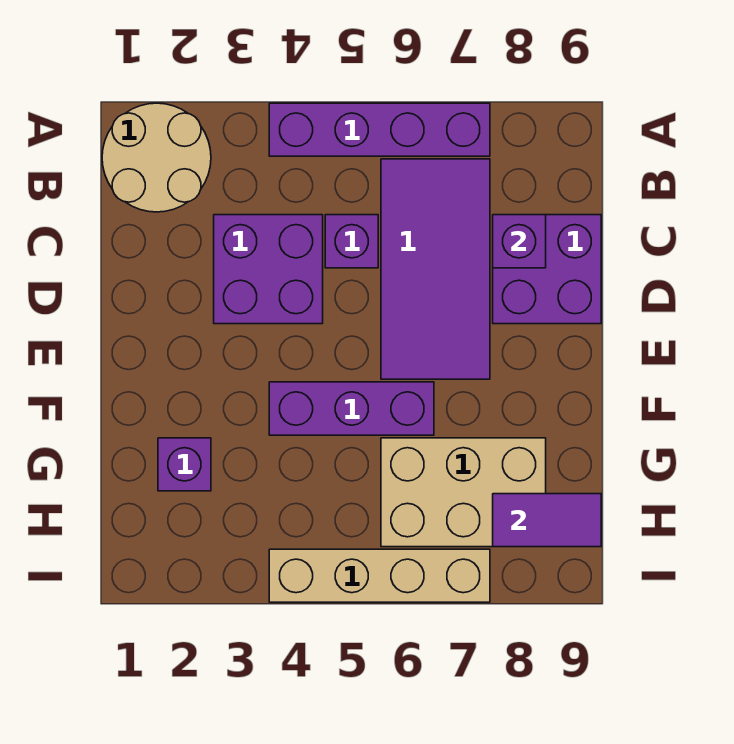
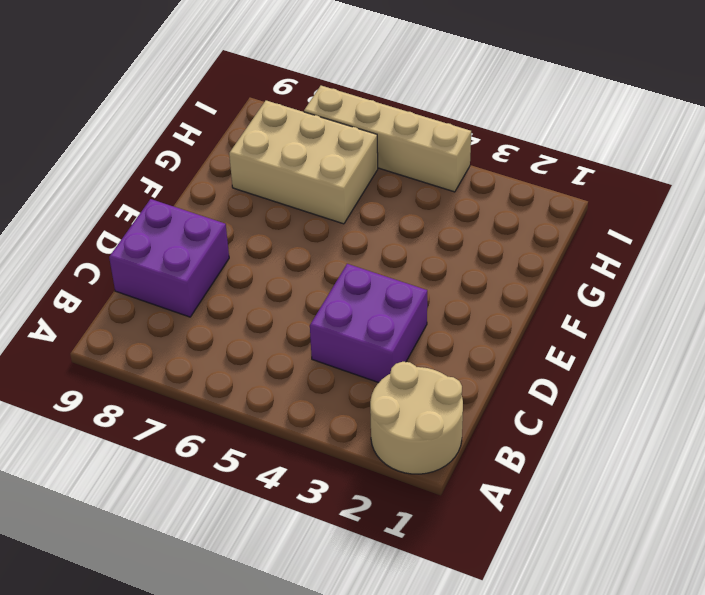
none -> purple 1x4 brick [269,103,490,156]
none -> purple 2x4 tile [381,159,490,379]
none -> purple 1x1 brick [325,215,378,268]

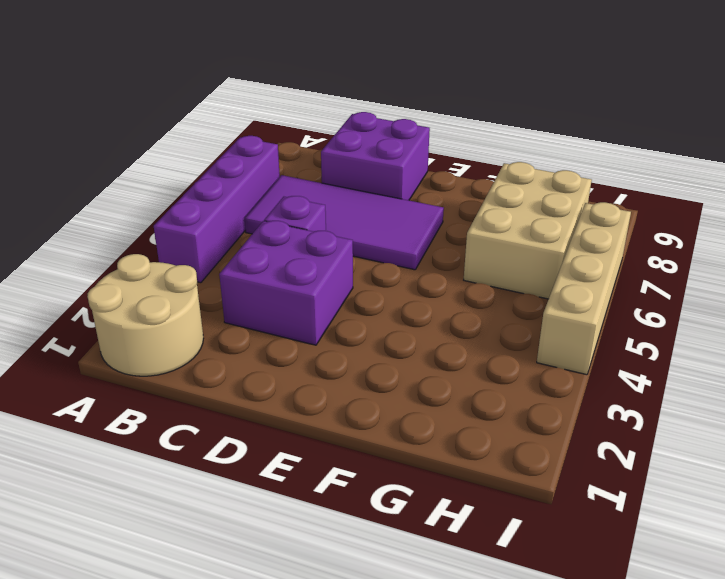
none -> purple 1x3 brick [269,382,434,435]
none -> purple 1x1 brick [158,438,211,491]
none -> purple 1x1 brick [493,215,546,268]

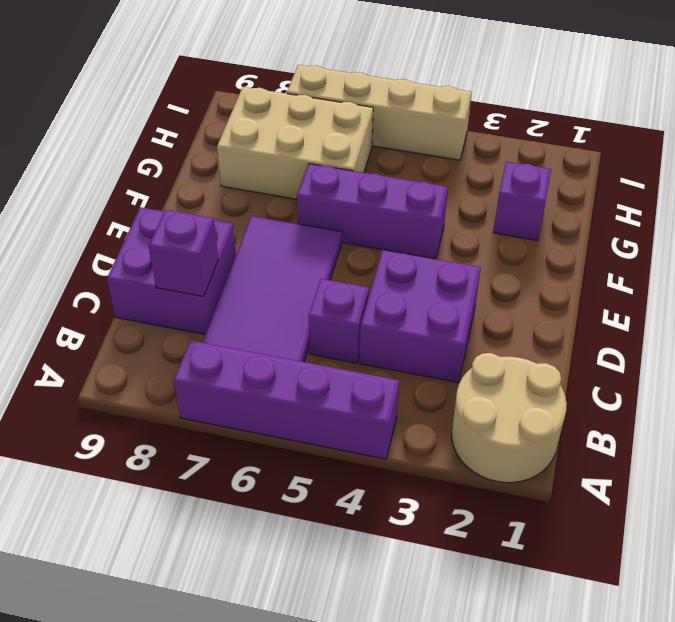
none -> purple 1x2 tile [493,494,601,547]

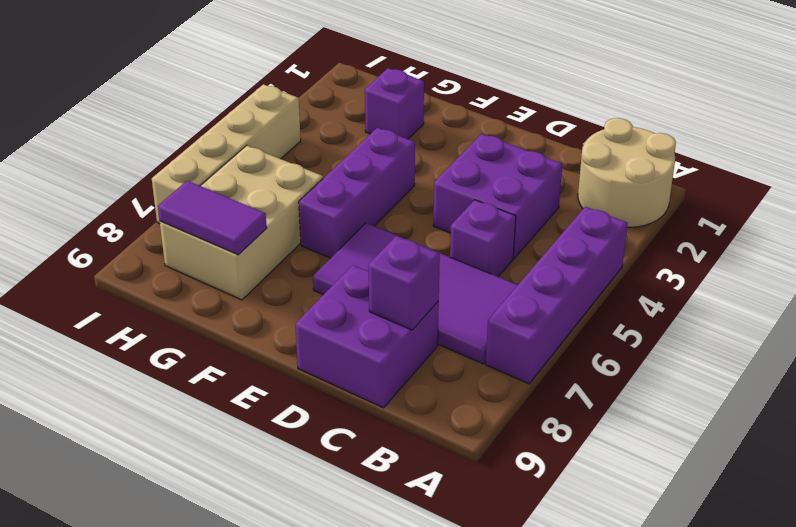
purple 1x2 tile [158,181,267,255] -> purple 1x2 tile turned to [493,494,601,547]

